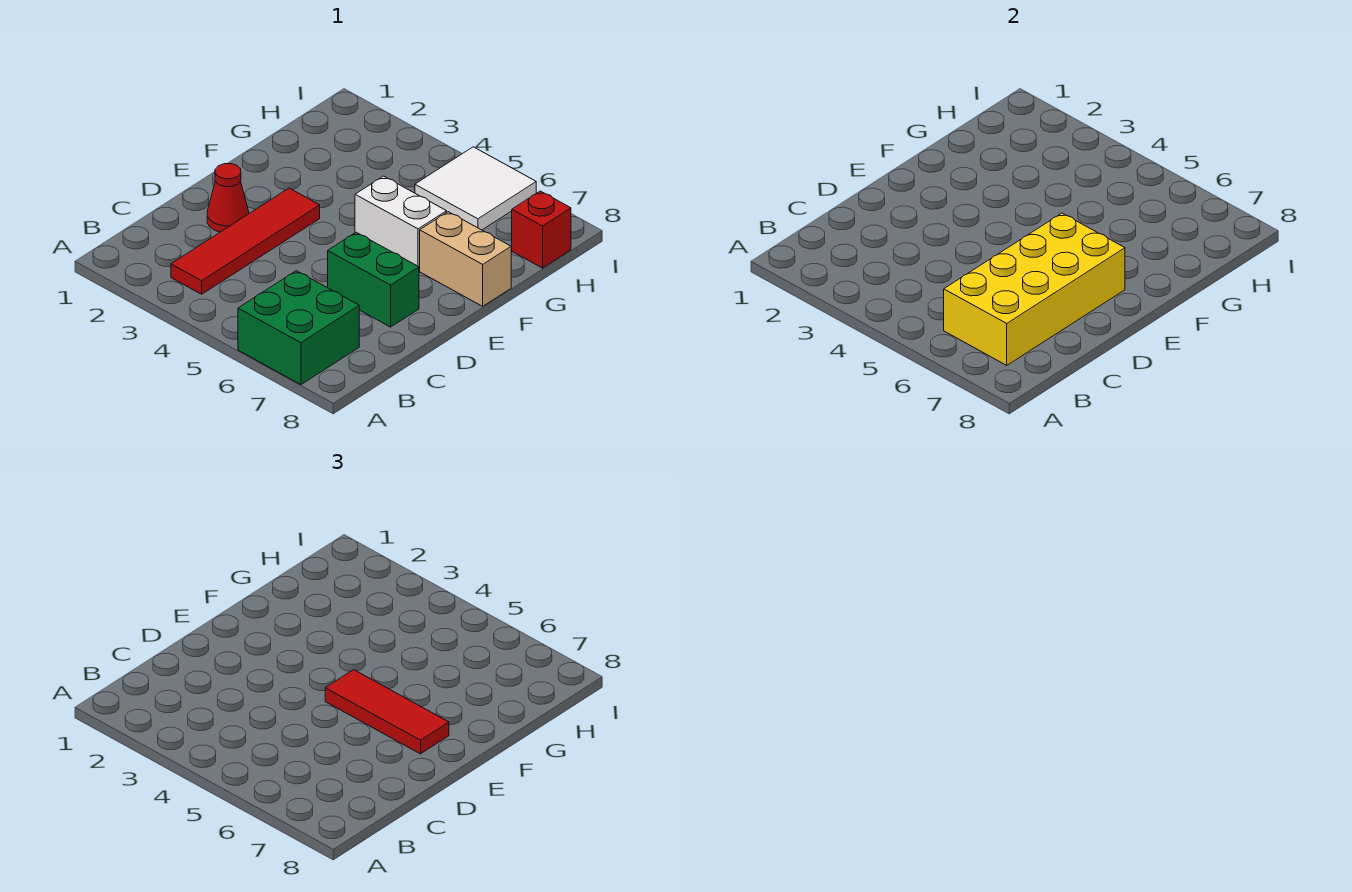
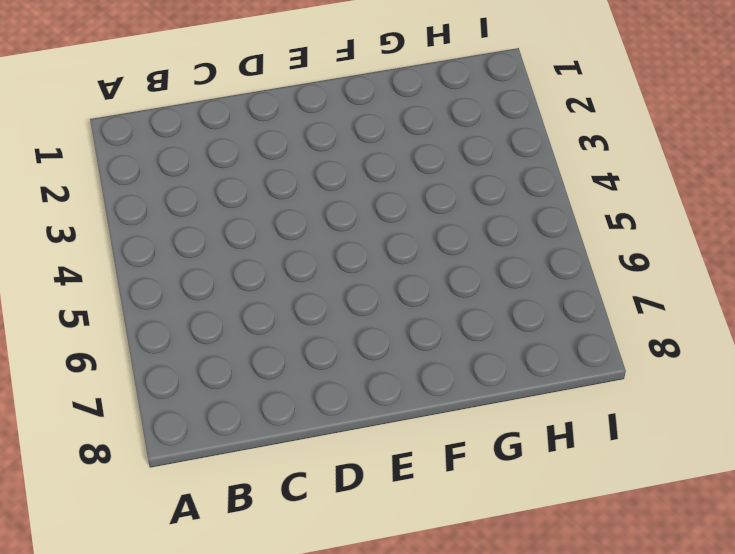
none -> green 2x2 brick [238,271,359,385]
none -> red 1x4 tile [171,188,320,294]

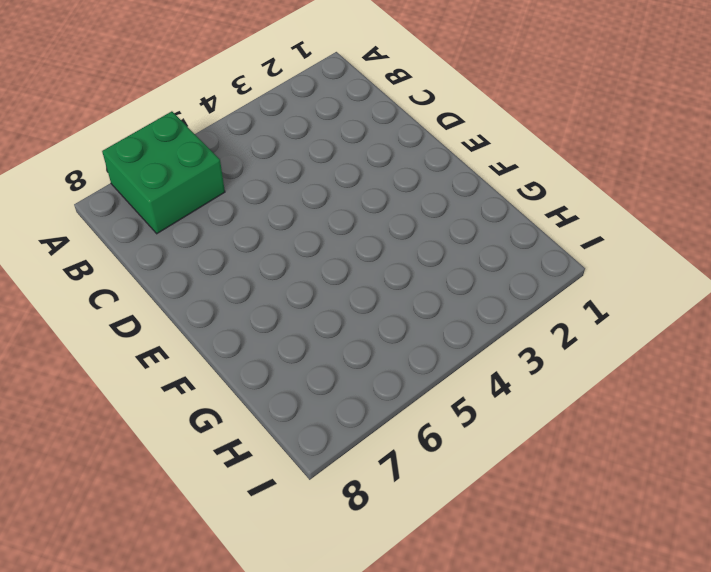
none -> red 1x4 tile [171,188,320,294]
none -> red 1x1 cone [207,164,249,232]

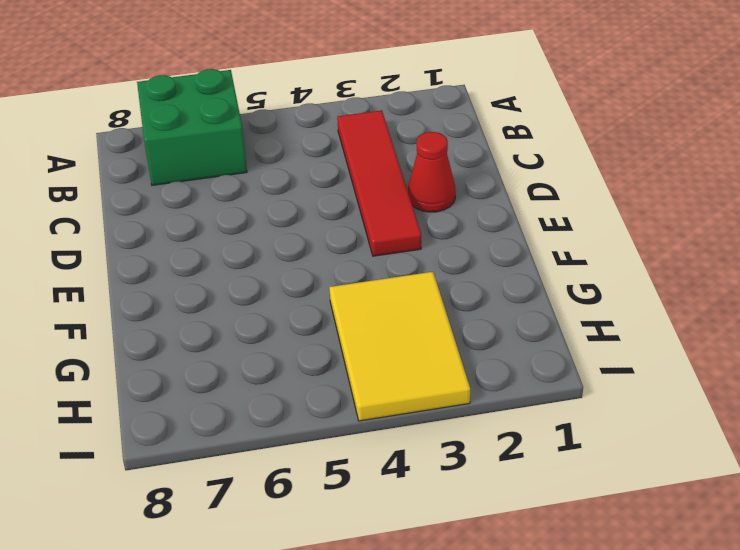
yellow 2x3 tile [329,272,470,421] -> none
none -> green 1x2 brick [328,232,419,327]
none -> white 1x2 brick [355,176,447,270]

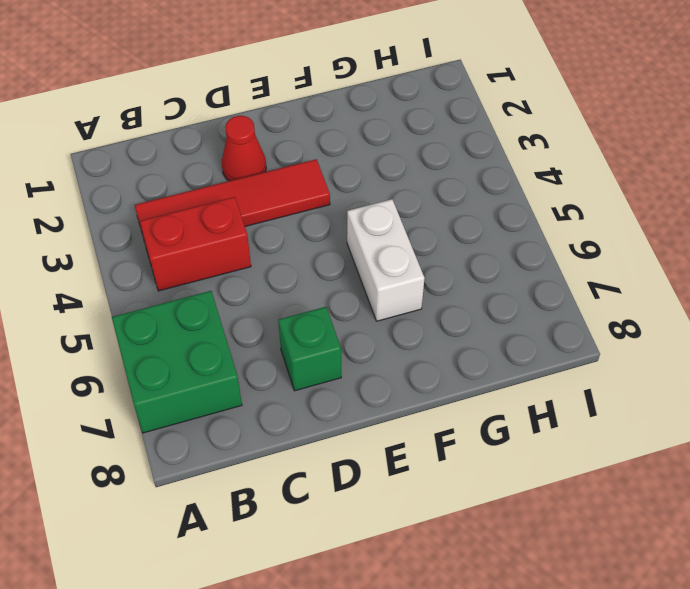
red 1x2 brick [140,197,251,291] -> none
green 1x1 brick [278,307,341,391] -> green 1x2 brick [328,232,419,327]
none -> tan 1x2 brick [420,212,511,306]
none -> white 2x2 tile [415,147,536,230]

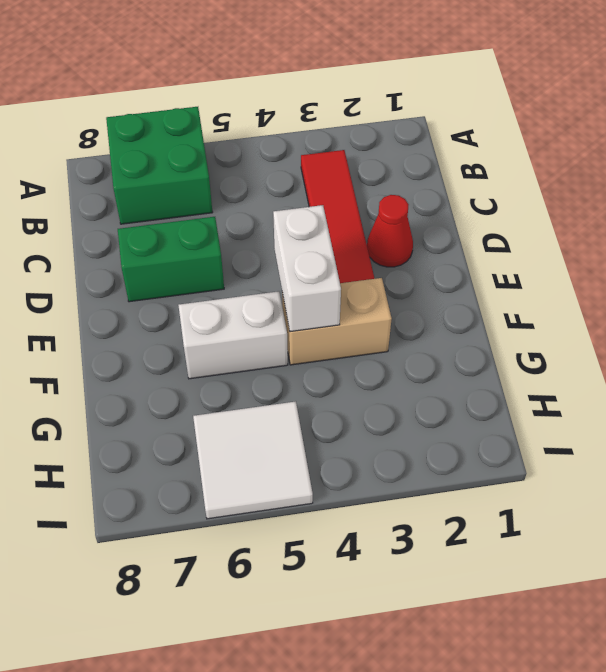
white 1x2 brick [273,205,341,332] -> none
tan 1x2 brick [282,278,392,365] -> tan 1x2 brick moved to [420,212,511,306]
none -> red 1x1 brick [512,191,571,268]
none -> yellow 2x4 brick [944,213,1125,365]

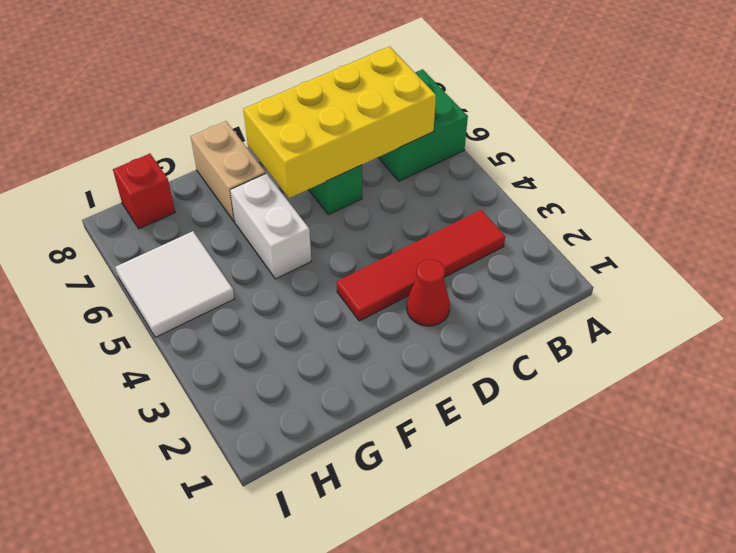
none -> red 1x3 tile [325,670,449,754]

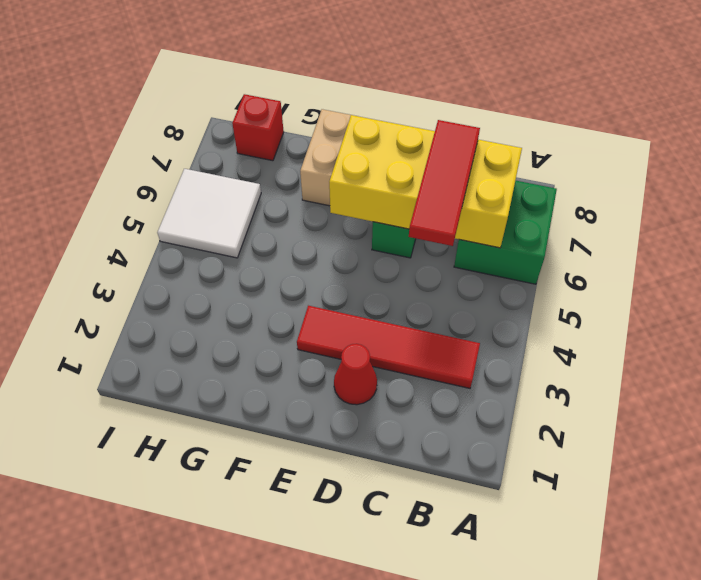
red 1x3 tile [409,120,480,246] -> red 1x3 tile moved to [325,670,449,754]
none -> white 1x2 brick [355,176,447,270]

